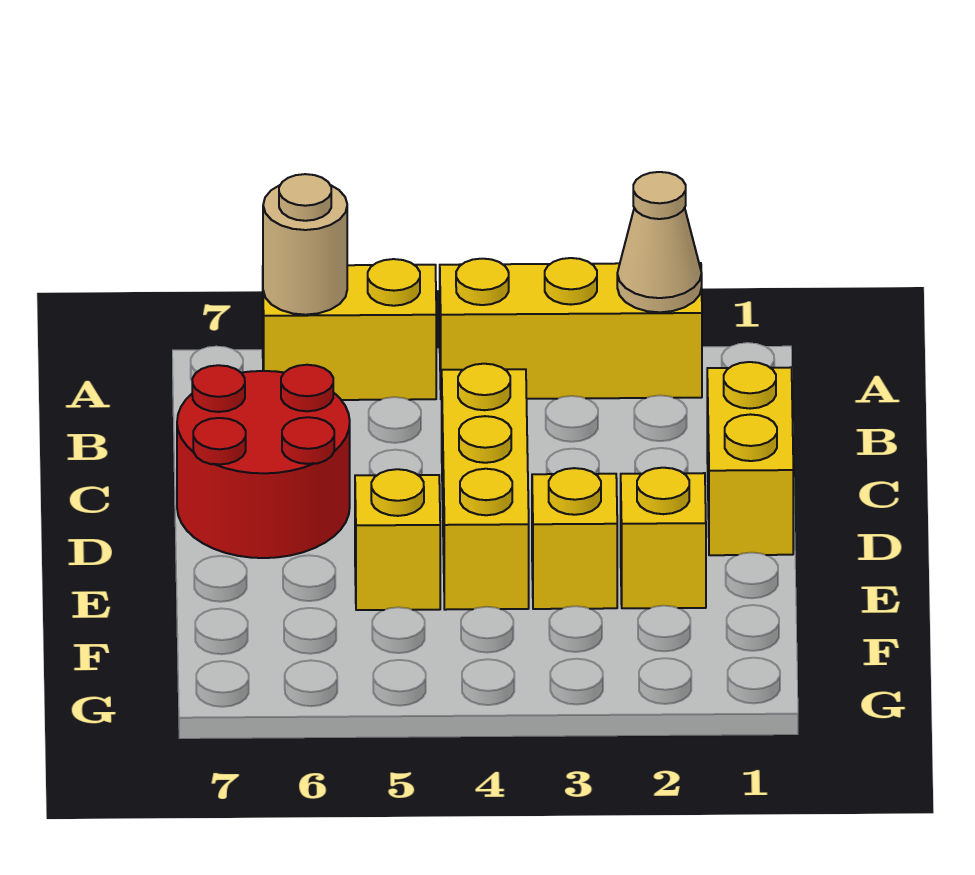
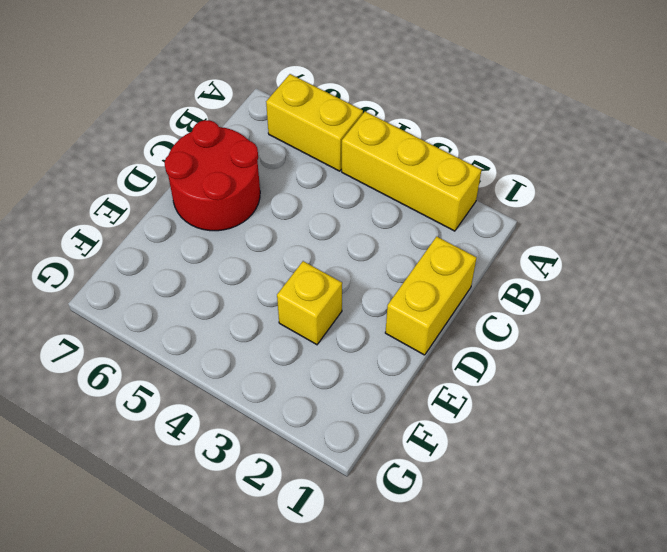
none -> yellow 1x3 brick [442,364,529,610]
none -> yellow 1x1 brick [621,468,706,608]

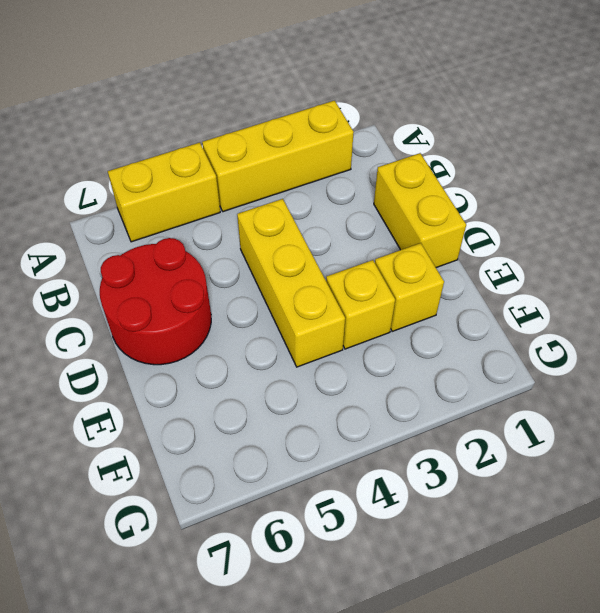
none -> yellow 1x1 brick [355,469,440,610]
none -> tan 1x1 cone [617,172,702,312]

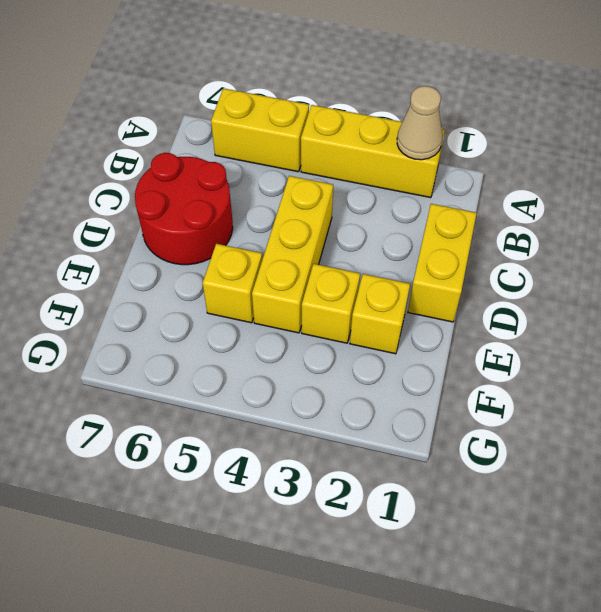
none -> tan 1x1 round brick [263,174,347,315]

